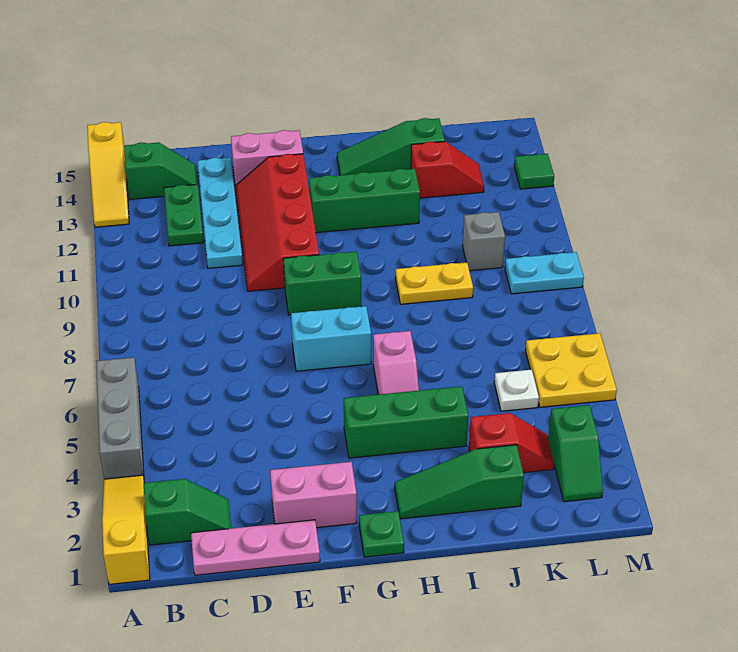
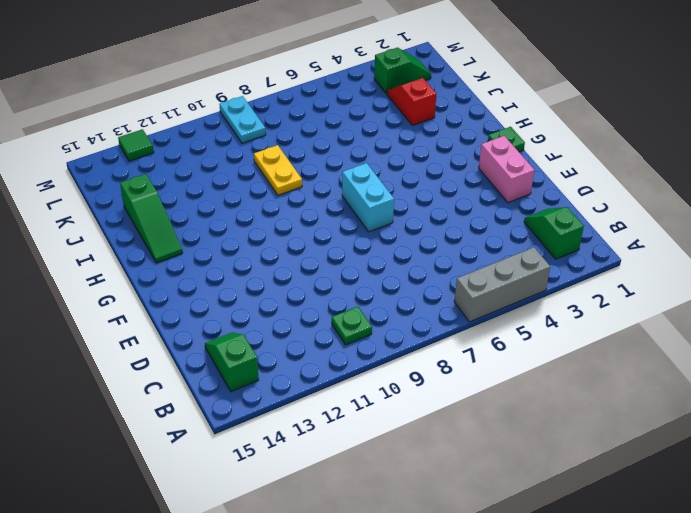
green 1x1 plate [332,307,372,345] -> none
none -> yellow 1x3 slope [102,475,150,584]
none -> yellow 1x3 slope [87,122,129,227]
none -> pink 1x3 plate [191,520,320,575]

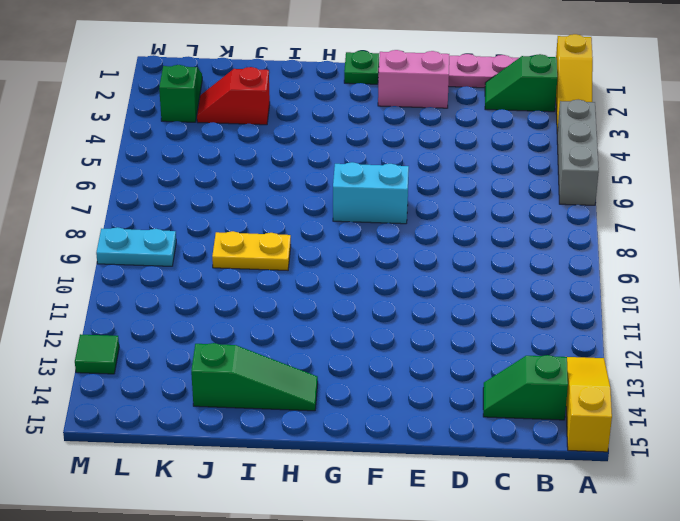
none -> green 1x2 plate [164,184,204,246]
none -> cyan 1x4 plate [197,158,243,268]
none -> red 2x4 slope [236,154,319,291]

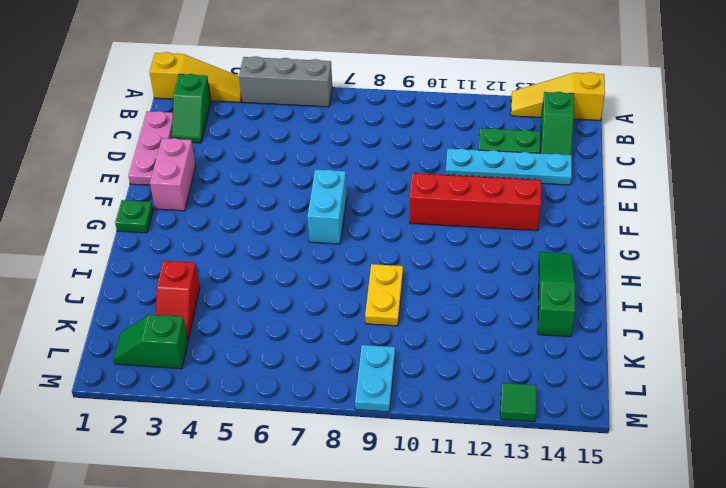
none -> pink 1x2 brick [231,130,303,187]
none -> green 1x2 brick [283,251,361,315]
none -> green 1x3 brick [344,386,468,458]

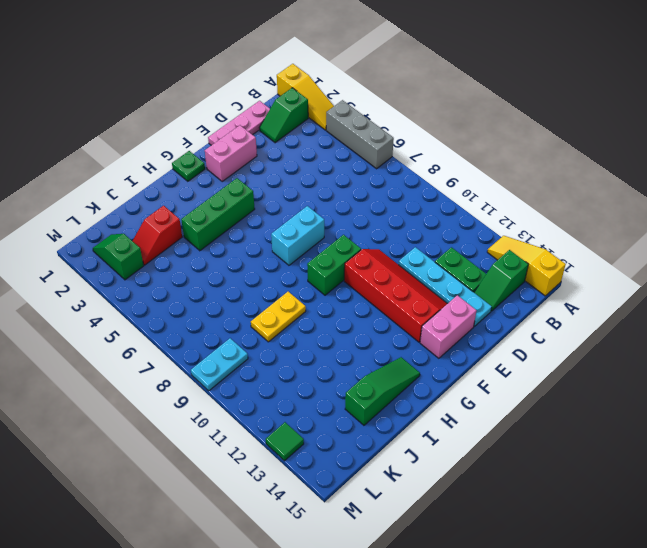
none -> green 1x3 brick [309,169,420,233]
none -> green 1x3 slope [395,445,524,519]
none -> pink 1x2 slope [373,331,419,394]

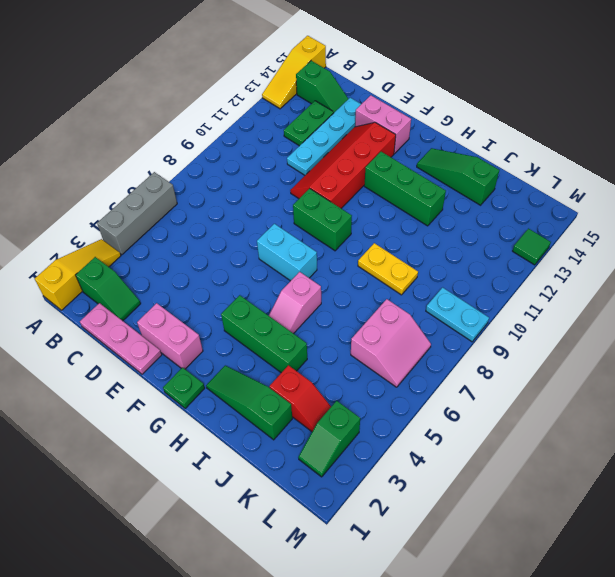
pink 2x2 slope [351,299,431,387] -> yellow 2x2 plate [525,333,617,407]
none -> red 1x2 slope [411,142,484,198]
none -> white 1x1 plate [494,370,539,411]
none -> grey 1x1 brick [463,212,505,271]

